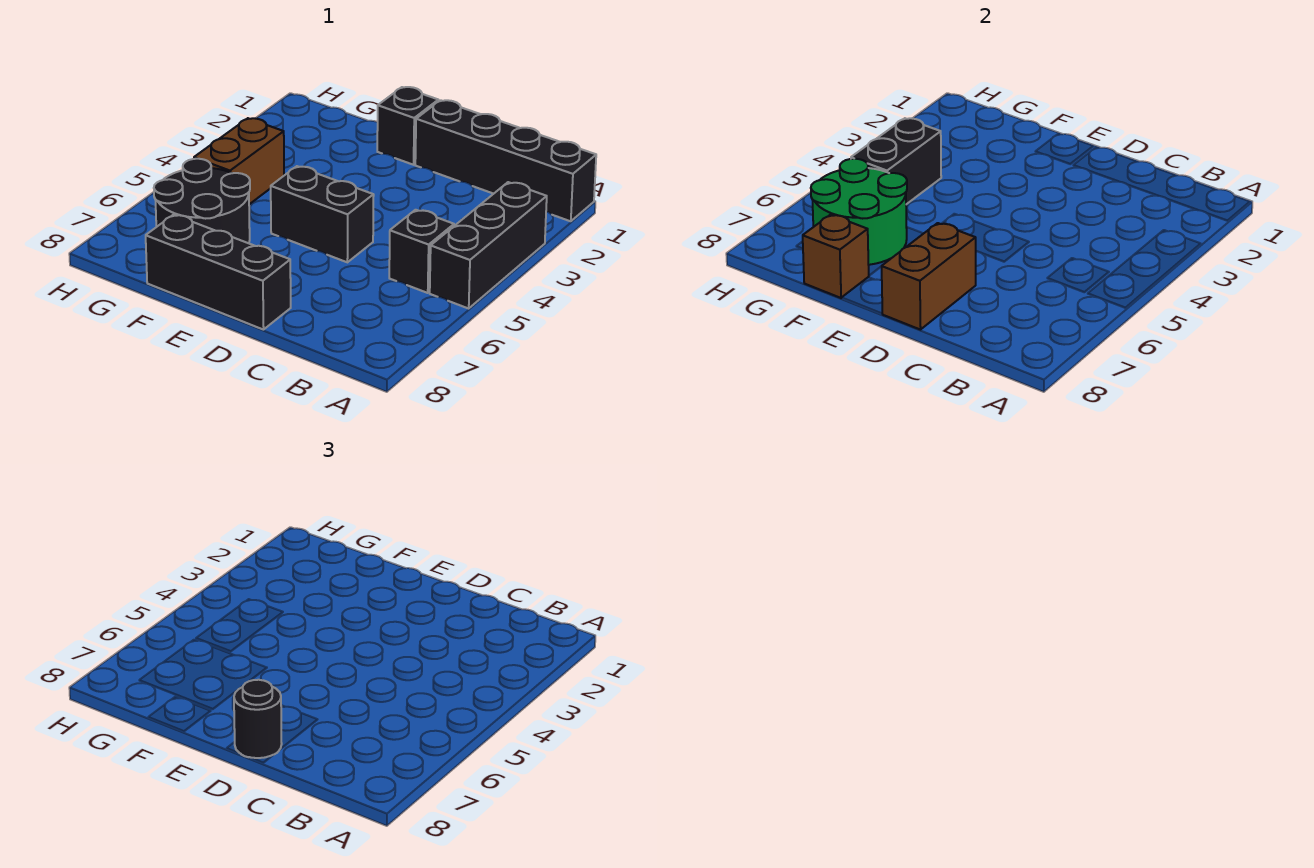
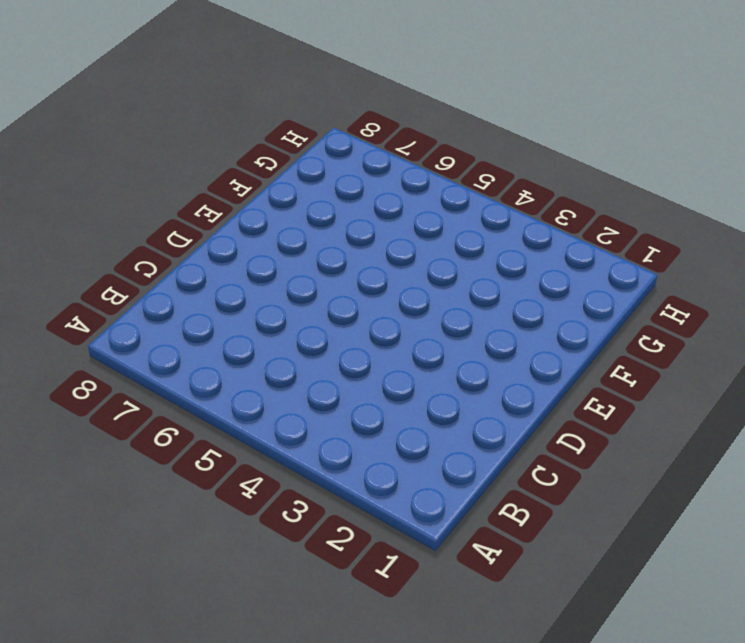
none -> black 1x4 brick [415,100,596,221]
none -> black 1x3 brick [430,182,547,308]
none -> black 1x1 brick [389,210,454,293]

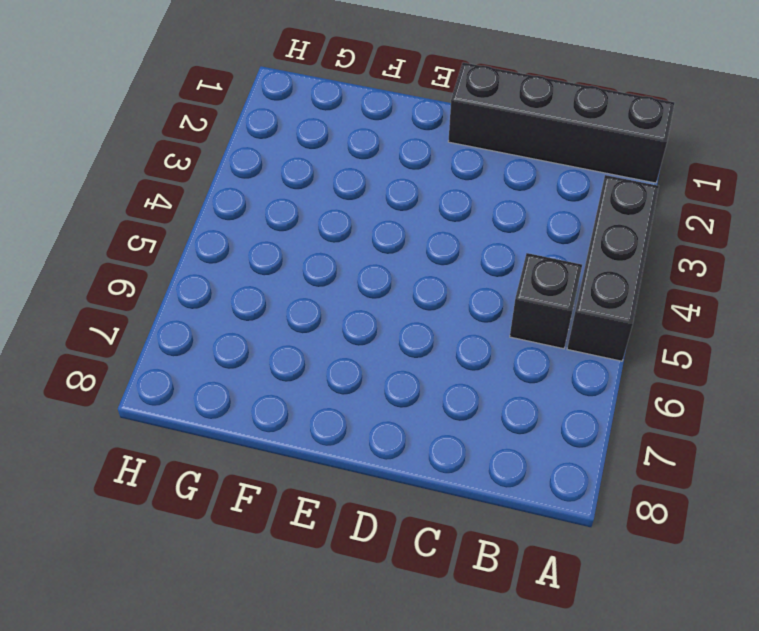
none -> black 1x2 brick [271,166,374,262]
none -> black 1x3 brick [146,215,291,330]
none -> black 1x1 brick [377,87,438,165]

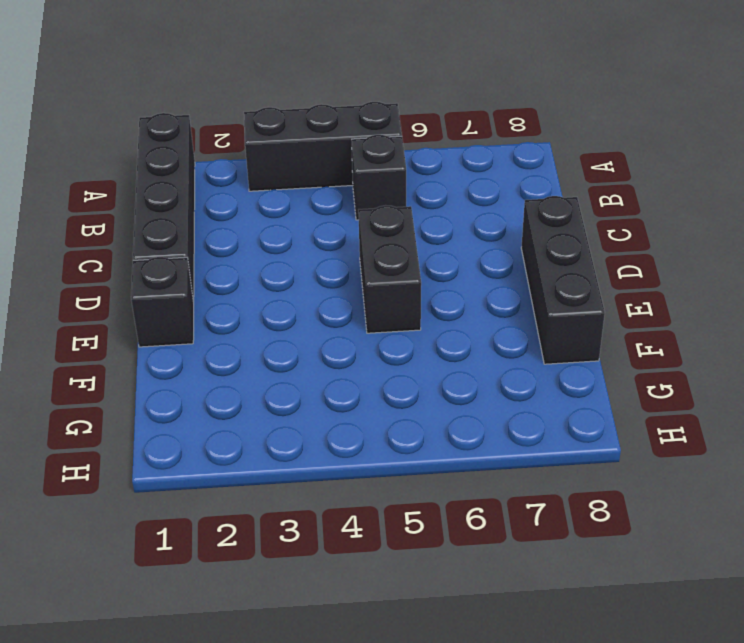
none -> black 2x2 round brick [154,159,250,243]
none -> brown 1x2 brick [194,118,284,204]
none -> brown 1x2 brick [882,223,976,330]

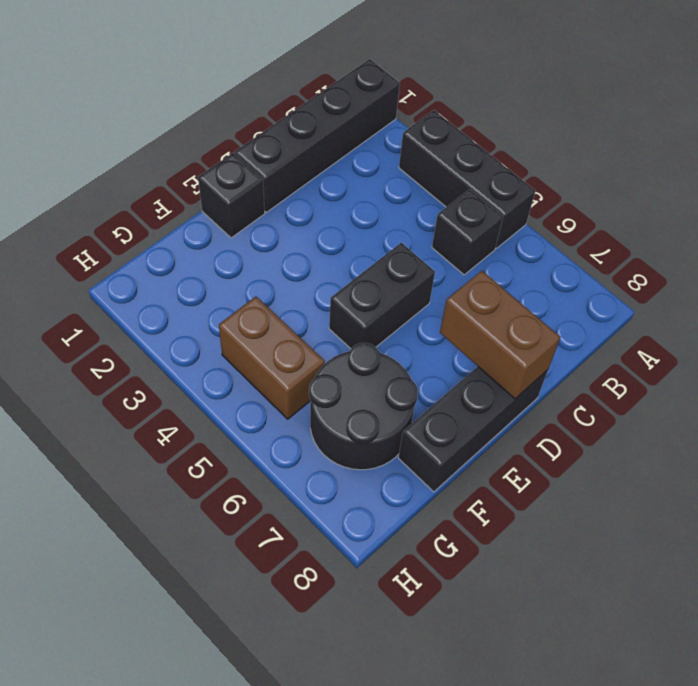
none -> green 2x2 round brick [811,159,907,265]
none -> brown 1x1 brick [803,215,869,298]
none -> black 1x2 brick [851,118,941,204]

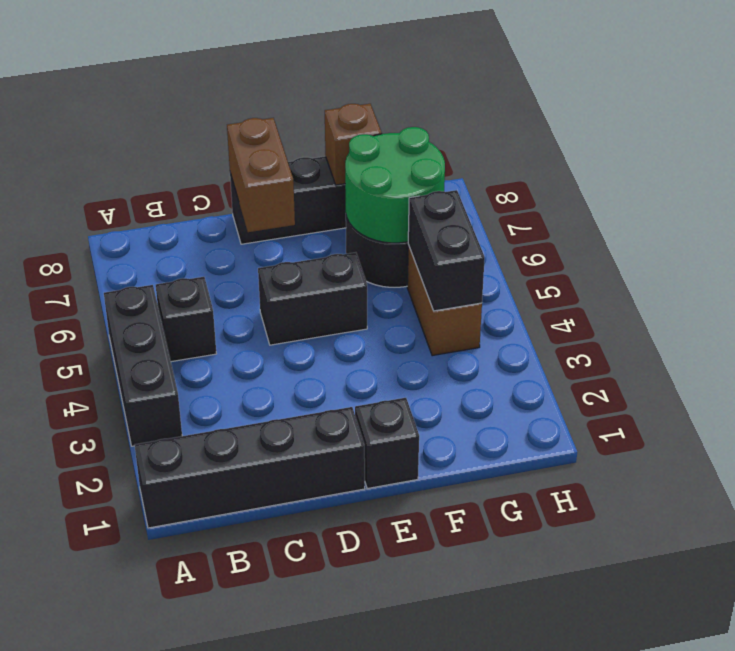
none -> black 1x1 round brick [234,680,282,758]

